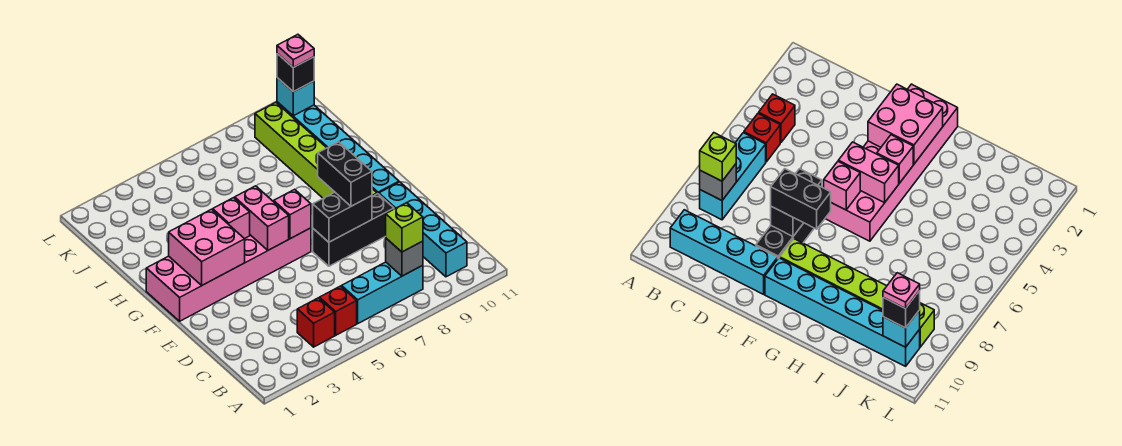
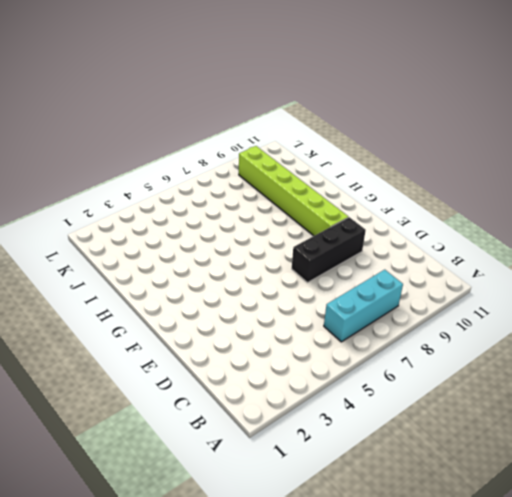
none -> red 1x1 brick [297,298,335,347]
none -> red 1x1 brick [320,286,357,335]
none -> cyan 1x4 brick [379,182,467,277]

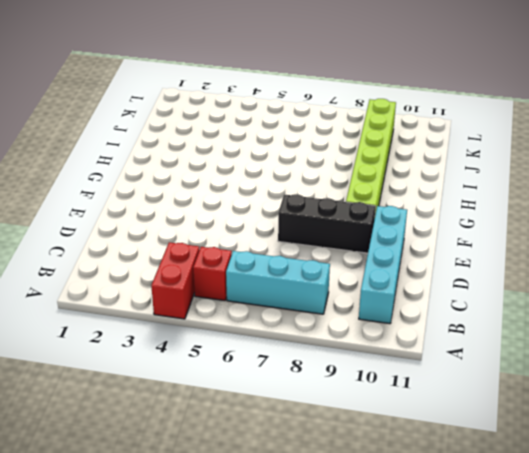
red 1x2 brick [151,242,199,319] -> red 1x1 brick [297,298,335,347]
none -> pink 2x6 brick [146,228,311,321]
none -> cyan 1x6 brick [277,102,399,194]
none -> grey 1x1 brick [386,238,423,276]

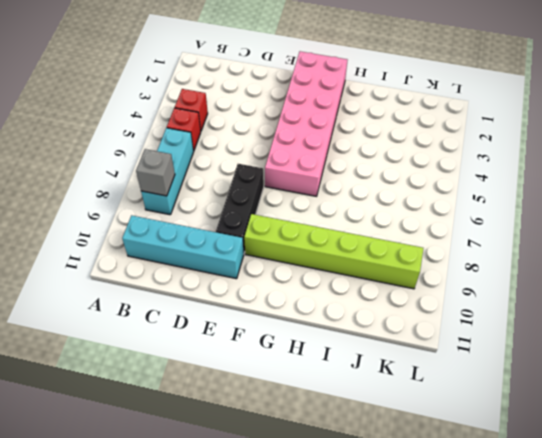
none -> cyan 1x6 brick [277,102,399,194]
none -> black 1x2 brick [313,192,372,242]
none -> pink 2x2 brick [169,209,245,286]

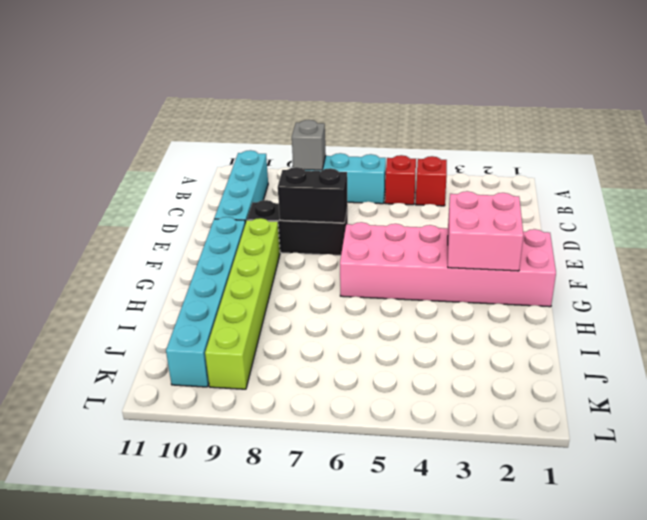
none -> pink 1x2 brick [235,186,289,250]
none -> pink 1x1 brick [273,189,311,239]
none -> pink 1x1 brick [212,198,250,239]

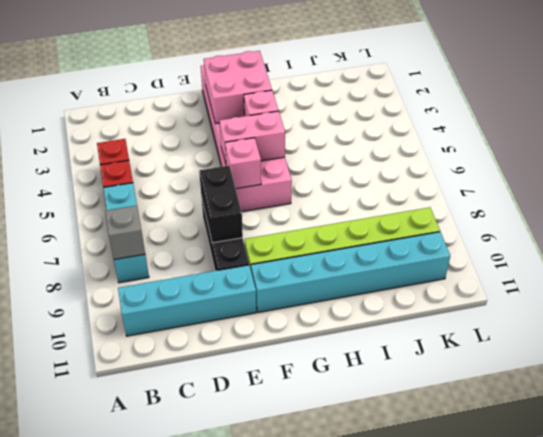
none -> cyan 1x1 brick [277,78,314,116]
none -> lime 1x1 brick [386,203,423,252]
none -> black 1x2 brick [318,142,372,206]

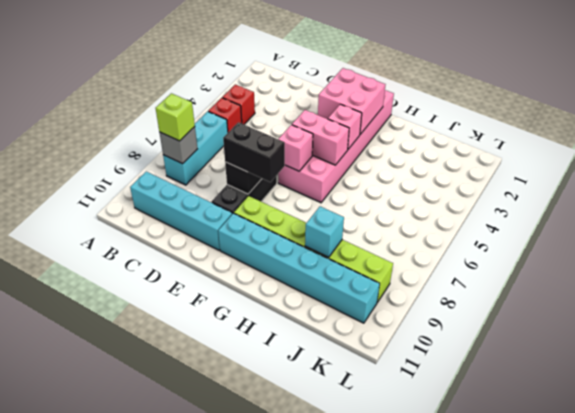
cyan 1x1 brick [305,206,344,257] -> cyan 1x1 brick moved to [277,78,314,116]
none -> black 1x1 brick [277,54,314,92]
none -> pink 1x1 plate [277,34,314,67]

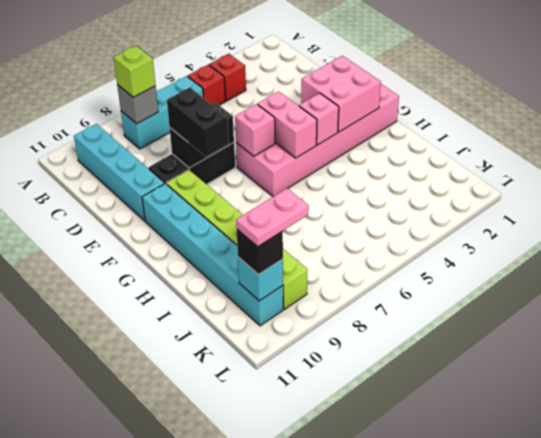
pink 1x2 plate [236,189,309,247] -> pink 1x1 plate [277,34,314,67]

